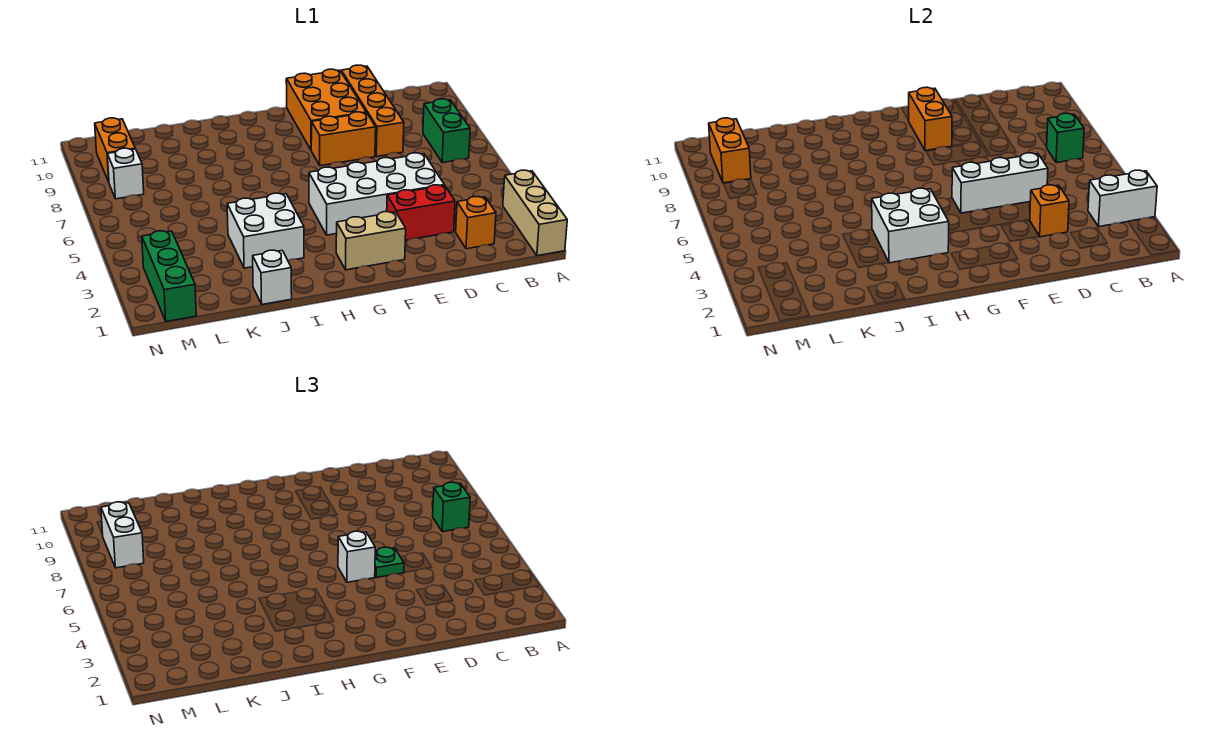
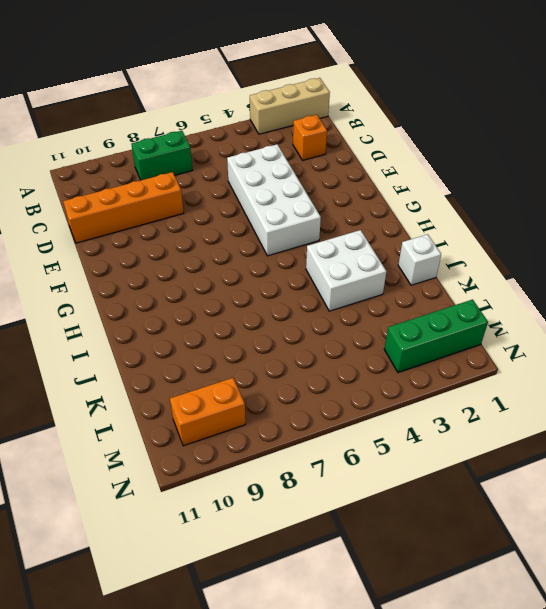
none -> red 1x2 brick [387,185,455,240]
none -> orange 1x2 brick [311,112,376,166]
none -> orange 2x3 brick [286,69,366,150]

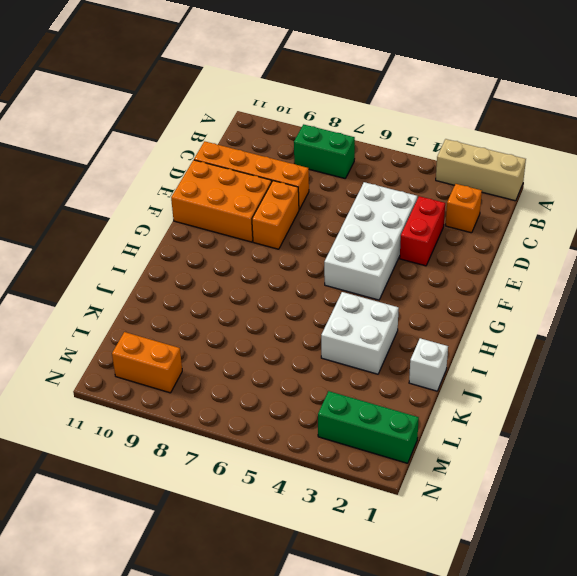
none -> tan 1x2 brick [336,212,406,270]
none -> white 1x1 brick [107,148,144,199]
none -> white 1x2 brick [1088,170,1157,227]

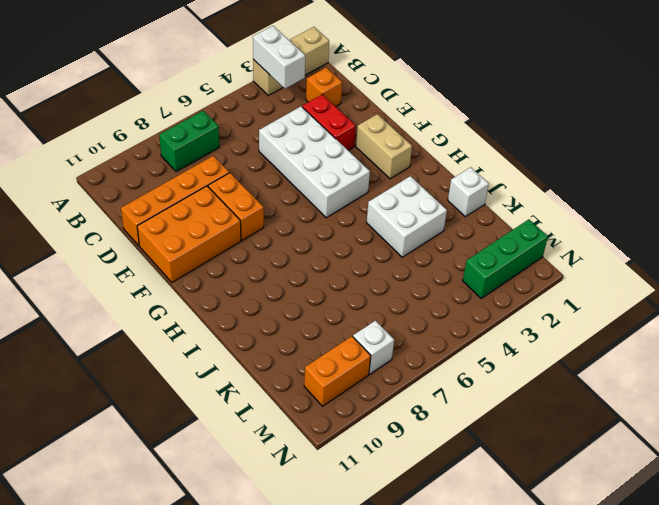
none -> green 1x1 brick [1047,113,1084,163]
none -> orange 1x1 brick [1030,185,1069,237]
none -> white 1x3 brick [952,153,1048,213]

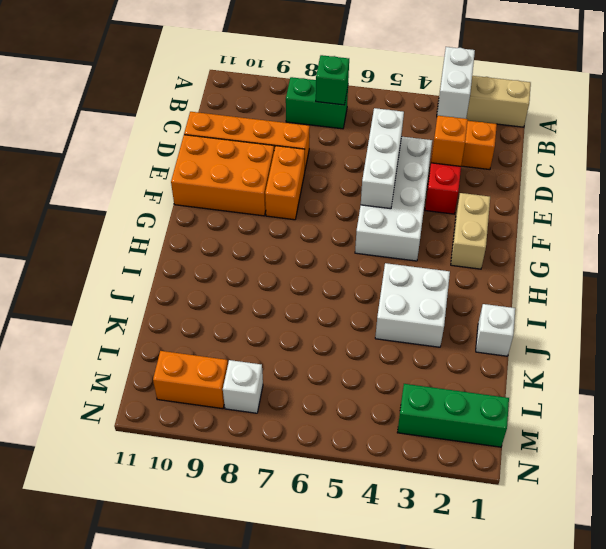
none -> orange 1x2 brick [909,87,952,151]
none -> white 2x2 brick [872,188,949,263]
none -> orange 1x2 brick [709,118,751,183]

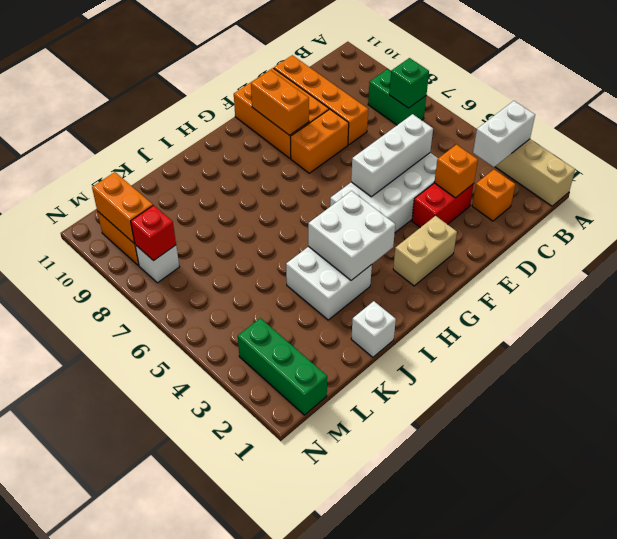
red 1x1 brick [131,205,176,261] -> none
none -> green 1x1 brick [433,482,470,532]
none -> green 1x1 plate [375,547,404,578]
none -> white 1x1 brick [338,531,375,582]

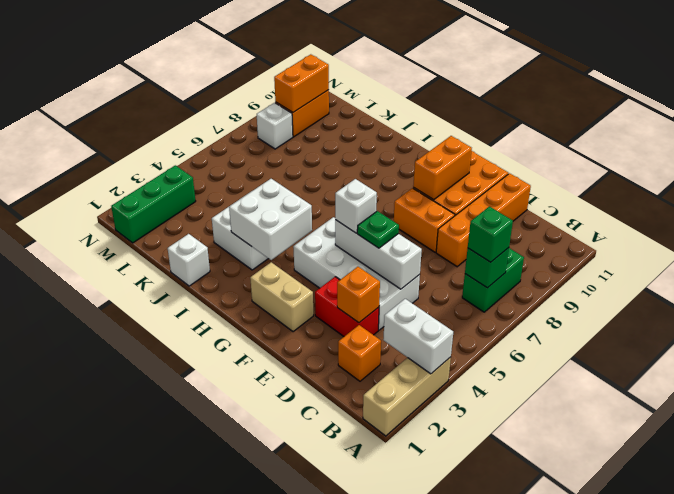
none -> white 1x2 brick [101,502,144,568]

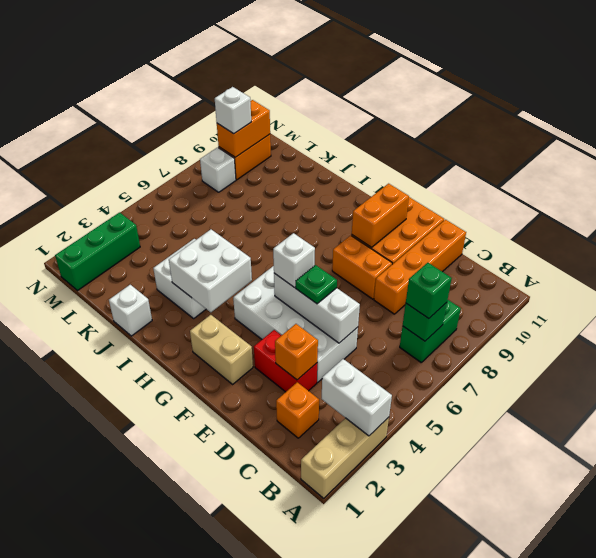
white 1x1 brick [215,87,251,134] -> white 1x2 brick [101,502,144,568]

